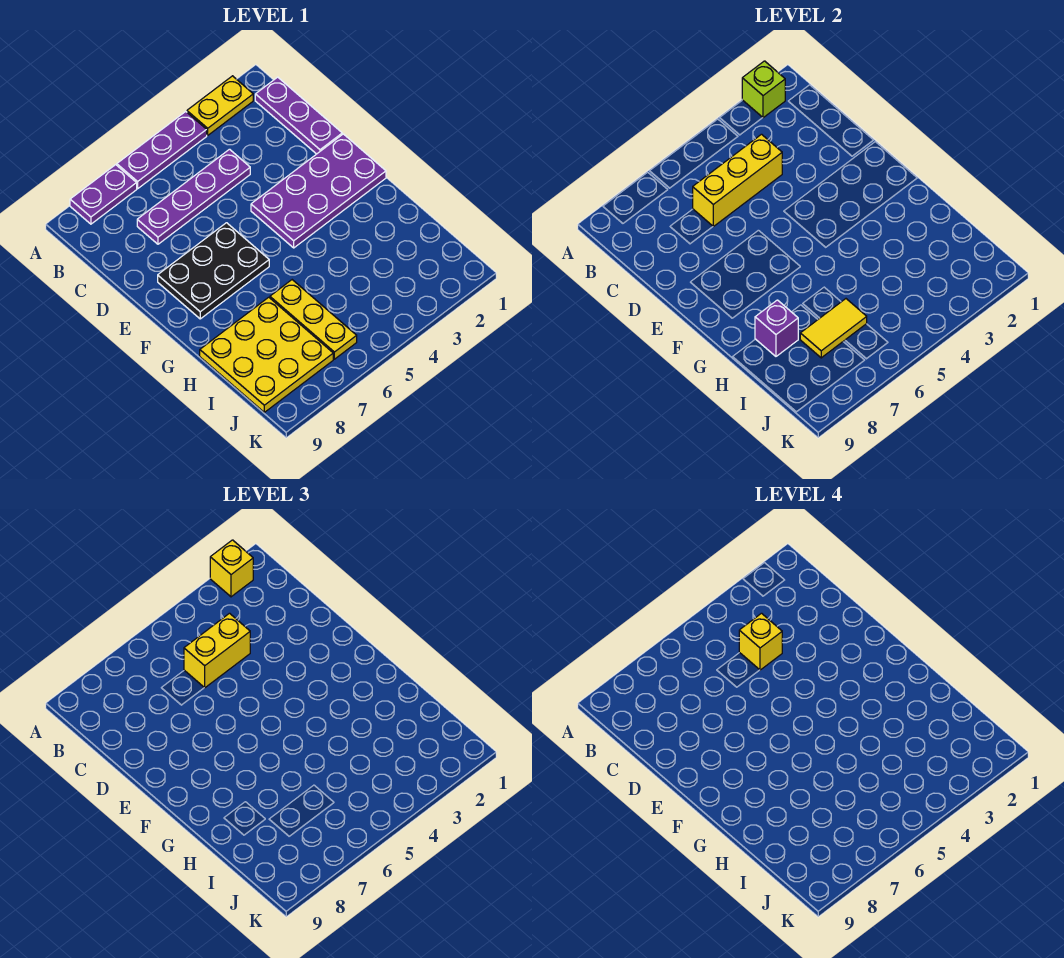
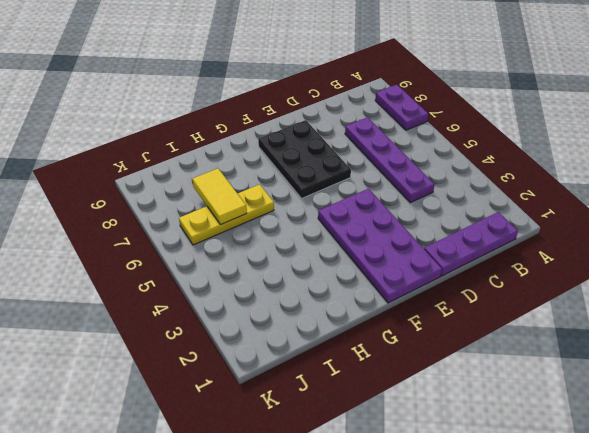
none -> yellow 1x2 plate [187,76,253,135]
none -> purple 1x3 plate [117,112,207,189]
none -> yellow 3x3 plate [200,297,333,412]

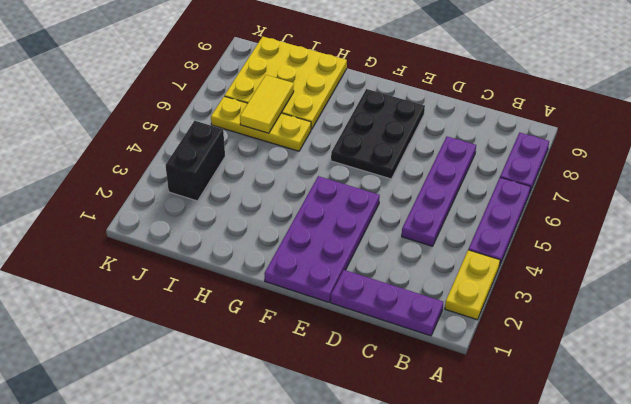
black 1x2 brick [165,121,225,201] -> none
none -> lime 1x1 brick [742,61,785,118]
none -> yellow 1x3 brick [693,134,782,226]
none -> purple 1x1 brick [755,300,798,356]

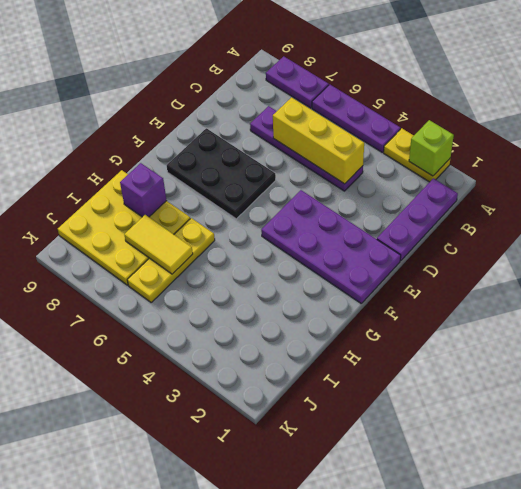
none -> yellow 1x1 brick [210,540,253,597]
none -> yellow 1x2 brick [184,613,250,688]
none -> yellow 1x1 brick [739,613,782,670]

